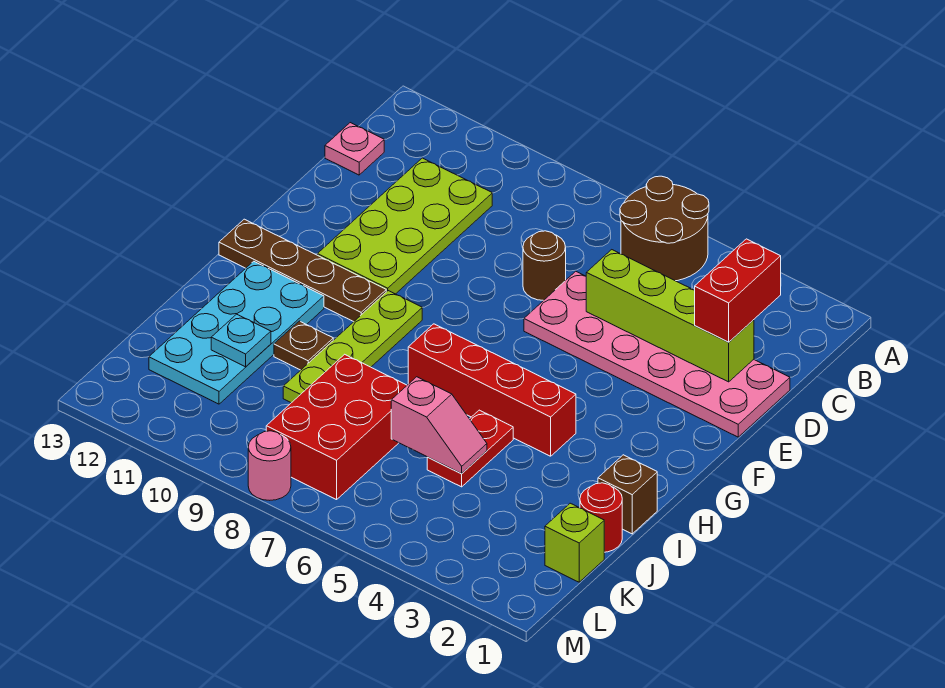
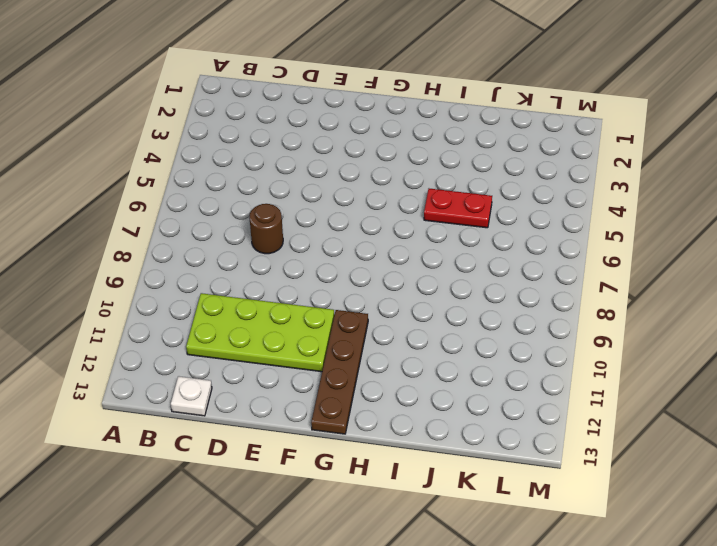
white 1x1 plate [171,376,212,416] -> pink 1x1 plate [325,123,384,175]
none -> brown 2x2 round brick [620,176,709,281]
none -> pink 2x6 plate [524,271,790,437]
none -> lime 1x4 plate [283,291,422,403]

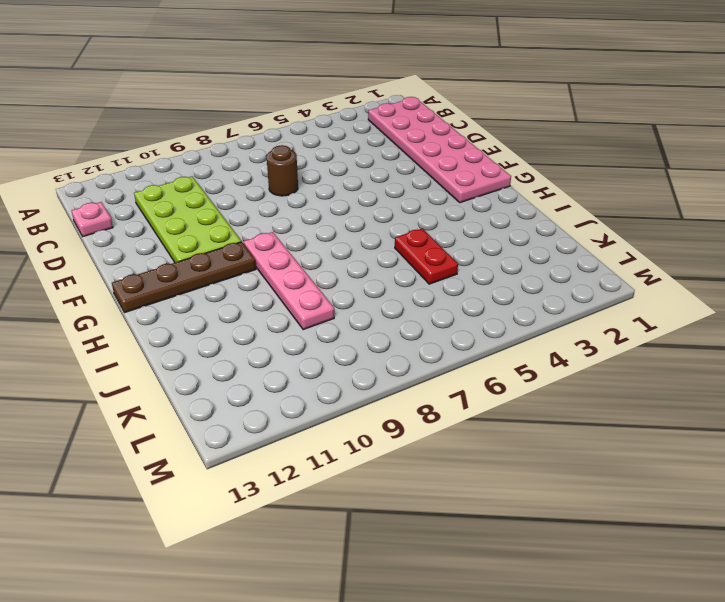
pink 2x6 plate [368,97,511,203] -> pink 2x6 plate turned to [524,271,790,437]
pink 1x4 plate [243,232,334,330] -> lime 1x4 plate [283,291,422,403]
none -> brown 2x2 round brick [620,176,709,281]
none -> red 1x4 brick [408,324,576,456]
none -> cyan 2x4 plate [149,261,324,404]

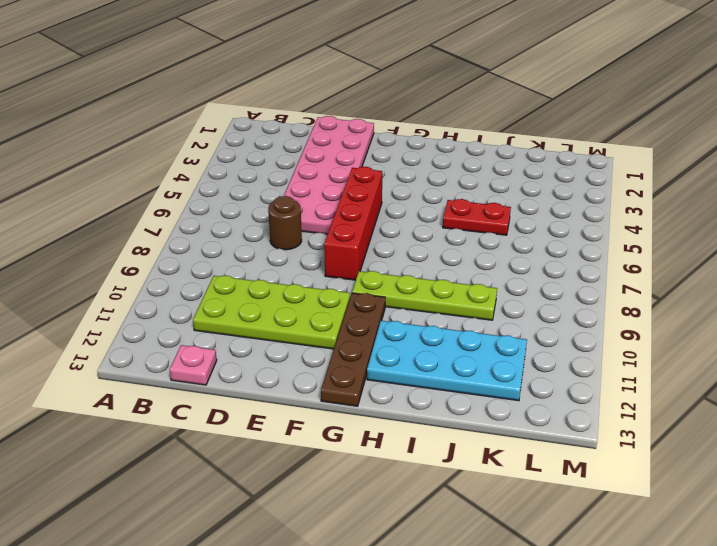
red 1x4 brick [324,167,382,280] -> red 1x4 brick moved to [408,324,576,456]
none -> brown 2x2 round brick [620,176,709,281]
none -> brown 1x1 brick [598,455,657,534]
none -> brown 1x1 plate [274,321,333,370]

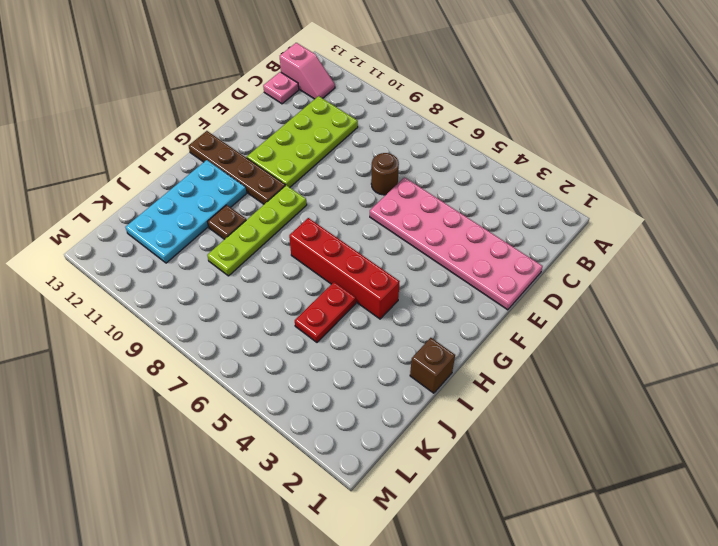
pink 1x2 slope [280,43,335,99] -> pink 1x2 slope moved to [391,377,487,474]
none -> brown 2x2 round brick [620,176,709,281]
none -> red 1x1 round brick [580,483,622,552]
none -> red 2x3 brick [266,354,407,500]

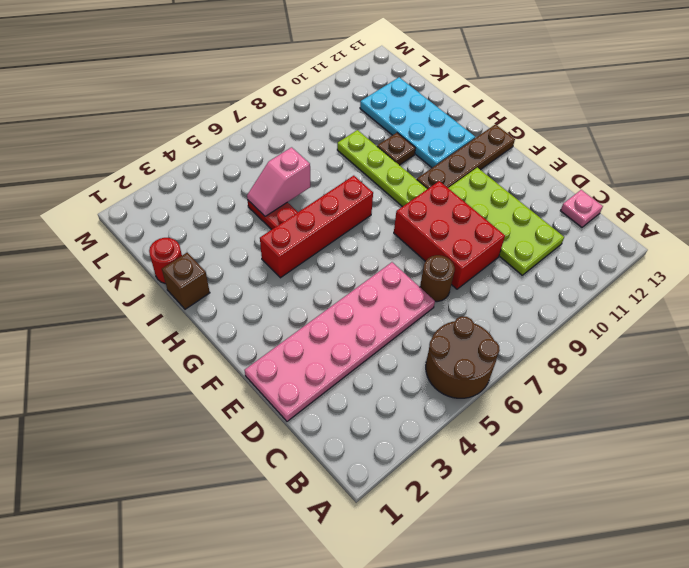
red 2x3 brick [394,181,505,289] -> red 2x3 brick moved to [266,354,407,500]
none -> lime 1x1 brick [545,503,604,582]
none -> pink 1x1 round brick [248,431,291,500]
none -> lime 1x4 brick [586,250,754,382]

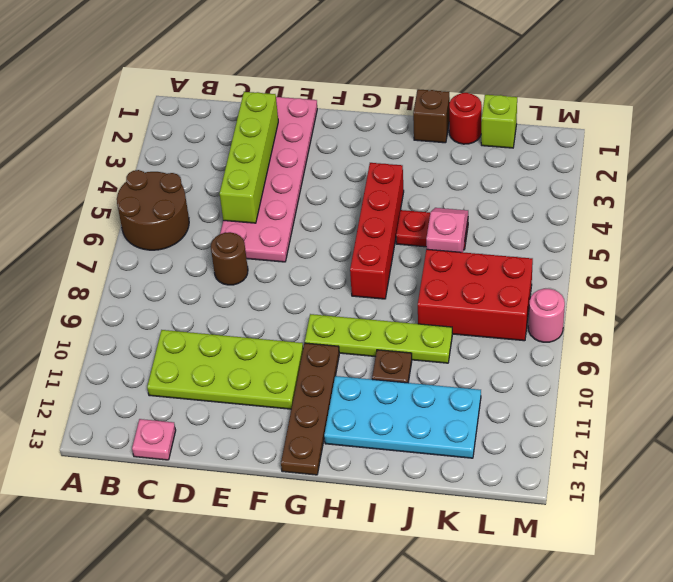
none -> cyan 1x1 plate [211,314,271,367]
none -> red 1x2 brick [695,239,781,342]

